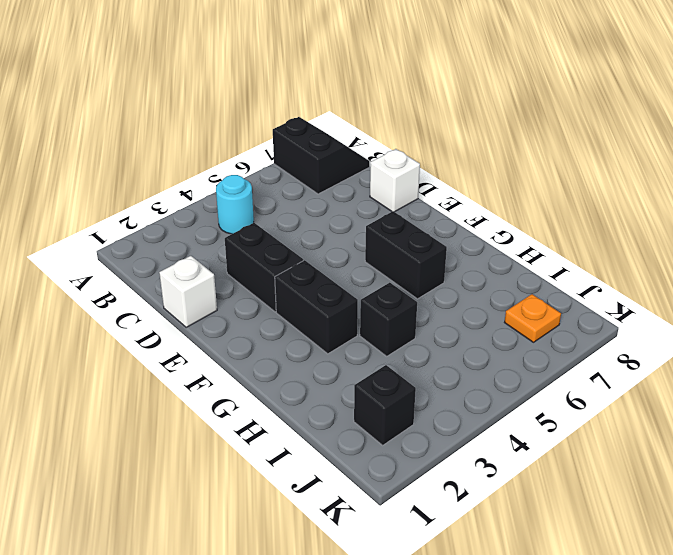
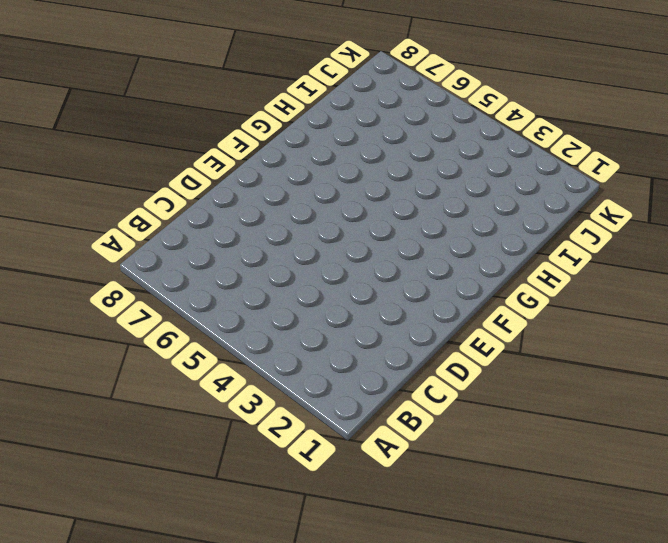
none -> black 2x2 slope [273,117,370,194]
none -> cyan 1x1 round brick [216,175,254,234]

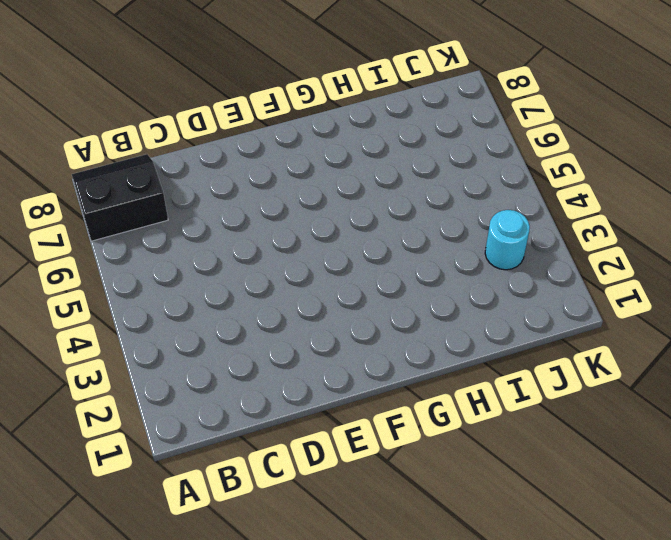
cyan 1x1 round brick [485,210,530,270] -> cyan 1x1 round brick moved to [216,175,254,234]
none -> white 1x1 brick [159,256,217,327]
none -> black 1x2 brick [225,223,303,312]

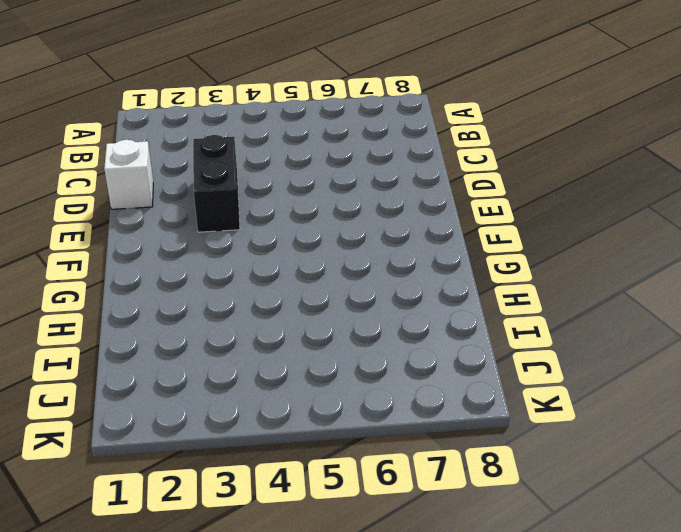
none -> black 2x2 slope [273,117,370,194]
none -> cyan 1x1 round brick [216,175,254,234]

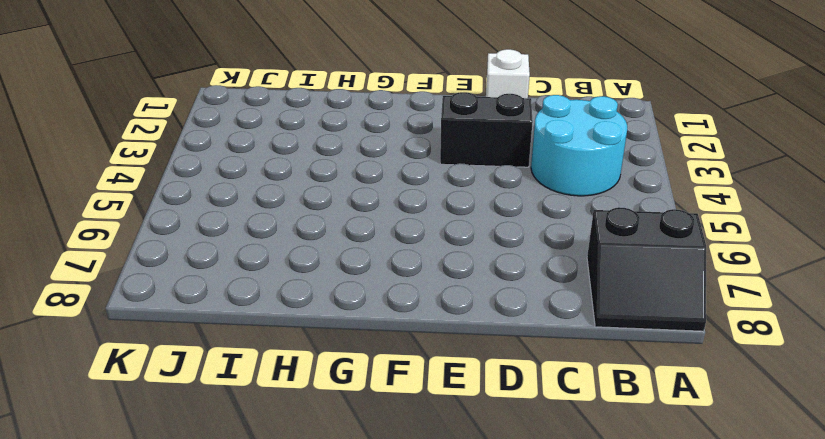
cyan 2x2 round brick [531,95,627,196] -> cyan 1x1 round brick [216,175,254,234]
none -> white 1x1 brick [370,149,420,212]
none -> black 1x2 brick [275,260,358,354]

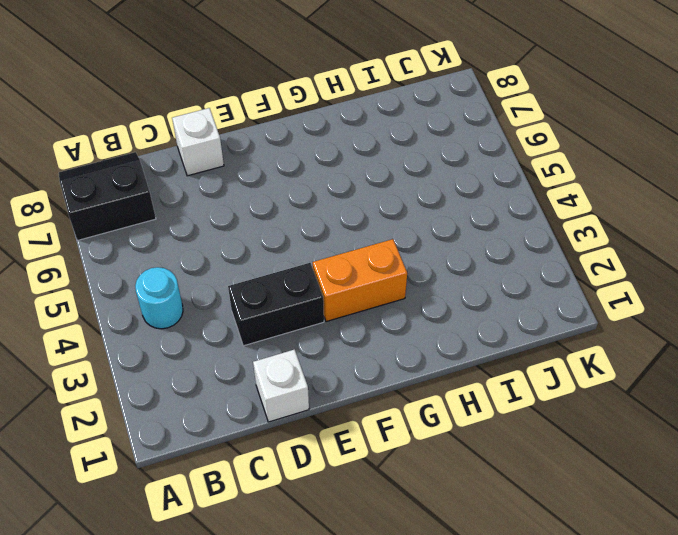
orange 1x2 brick [313,239,407,322] -> black 1x2 brick [275,260,358,354]
none -> black 1x2 brick [365,211,447,299]
none -> black 1x1 brick [360,283,417,356]

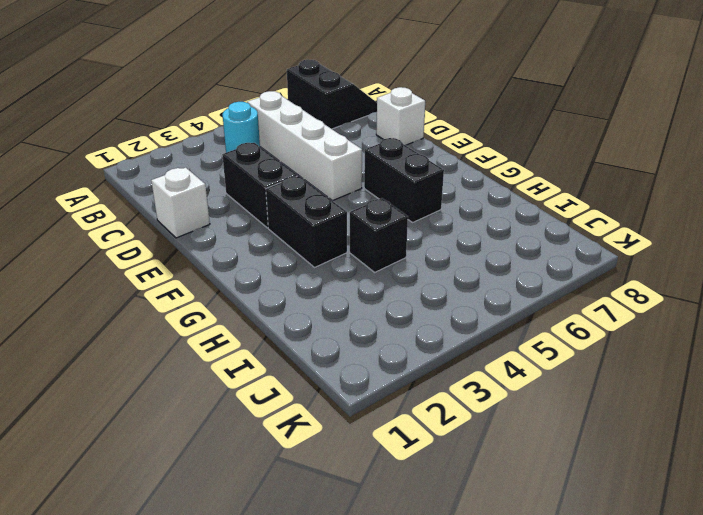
white 1x4 brick [247,91,362,201] -> none
none -> black 1x1 brick [354,365,416,445]
none -> orange 1x1 plate [505,294,561,342]

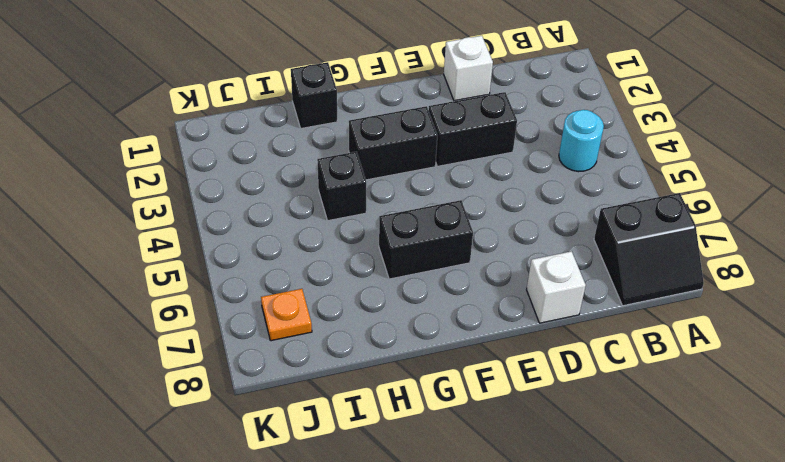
black 1x1 brick [291,62,338,128] -> black 1x1 brick moved to [354,365,416,445]

